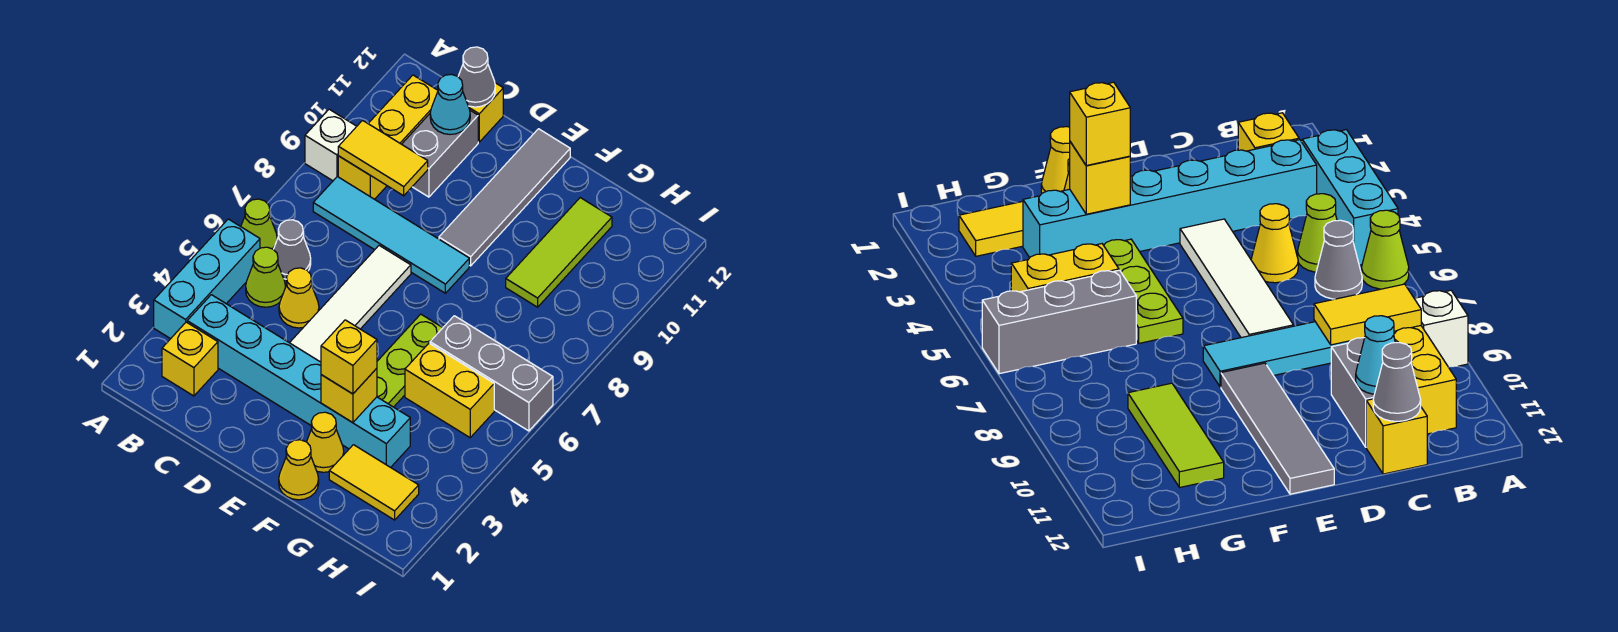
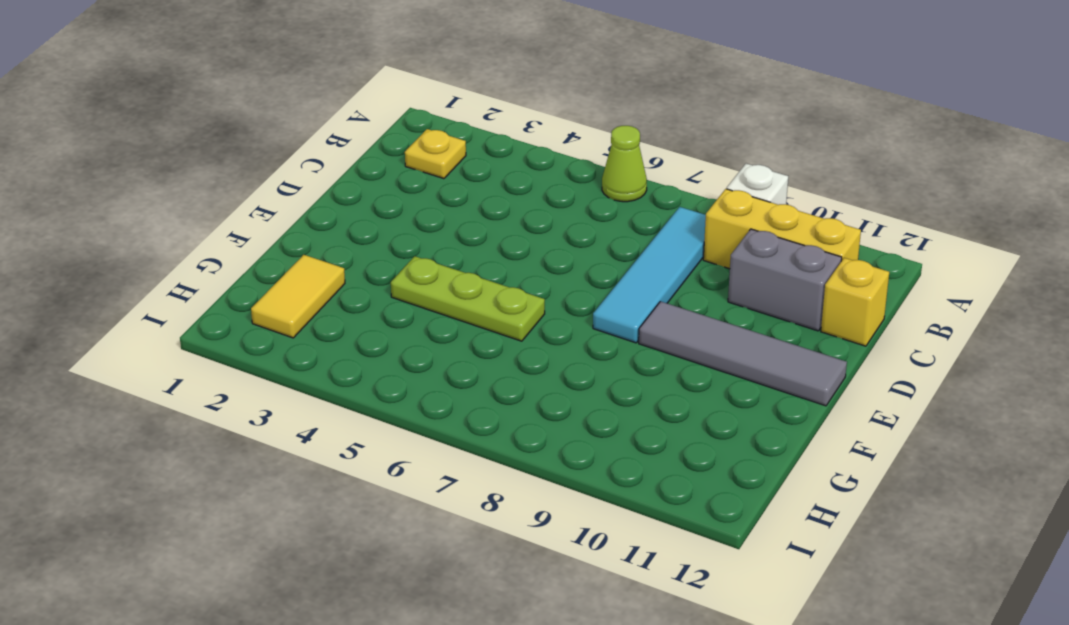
yellow 1x1 plate [405,129,466,179] -> yellow 1x1 brick [162,322,218,396]
none -> cyan 1x3 brick [154,219,260,339]
none -> cyan 1x6 brick [187,295,410,467]
none -> lime 1x1 cone [246,247,286,307]

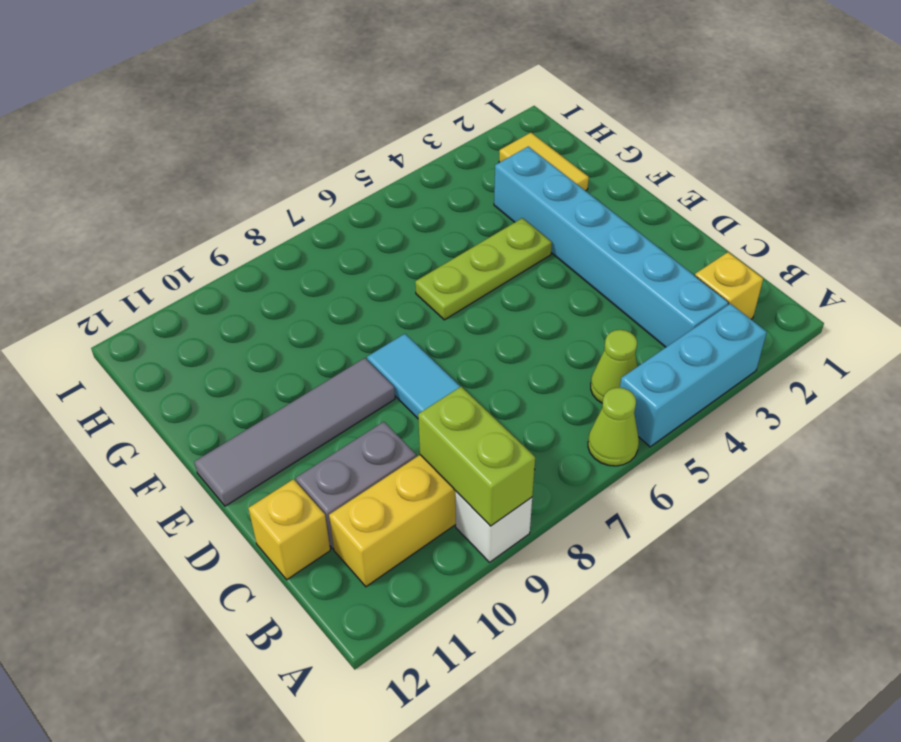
lime 1x2 brick [418,387,535,526] -> yellow 1x2 tile [338,120,428,196]
none -> grey 1x1 cone [273,220,311,279]
none -> yellow 1x1 cone [279,268,319,328]
none -> white 1x4 tile [290,246,411,362]

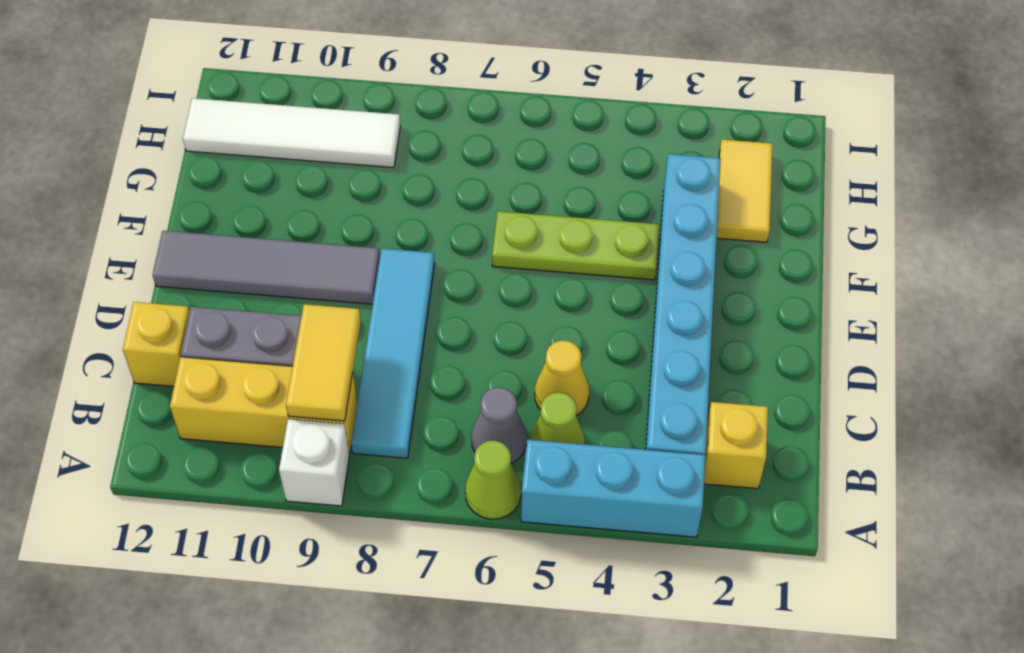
white 1x4 tile [183,98,401,168] -> white 1x4 tile moved to [290,246,411,362]
none -> yellow 1x1 cone [279,440,319,500]
none -> yellow 1x1 cone [307,412,344,472]
none -> yellow 1x2 brick [405,343,494,438]

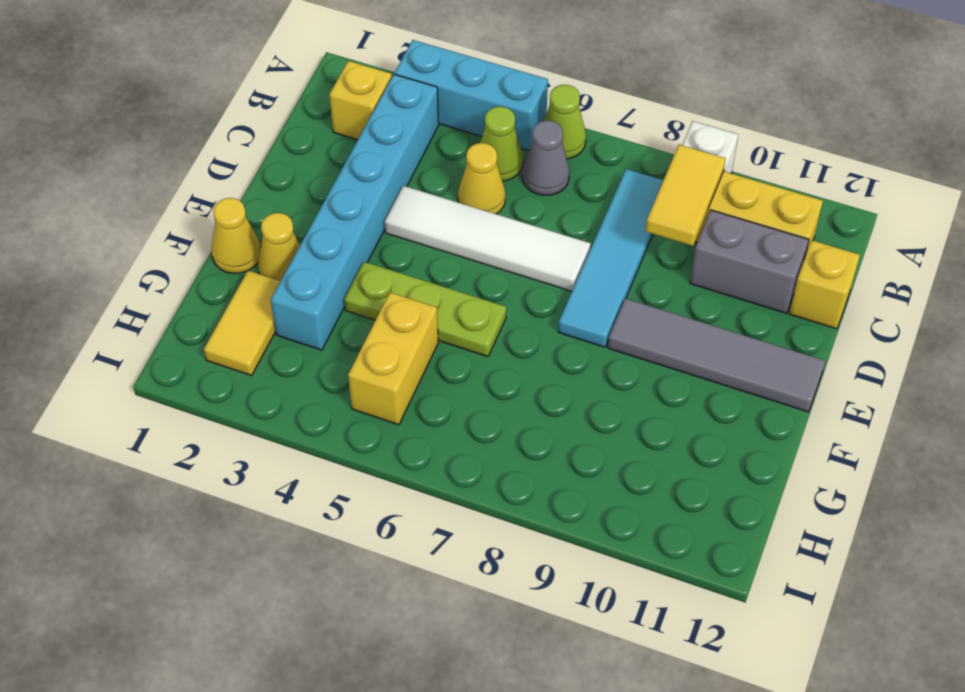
none -> grey 1x3 brick [430,316,553,431]
none -> lime 1x3 tile [506,198,612,307]
none -> cyan 1x1 cone [430,74,470,134]

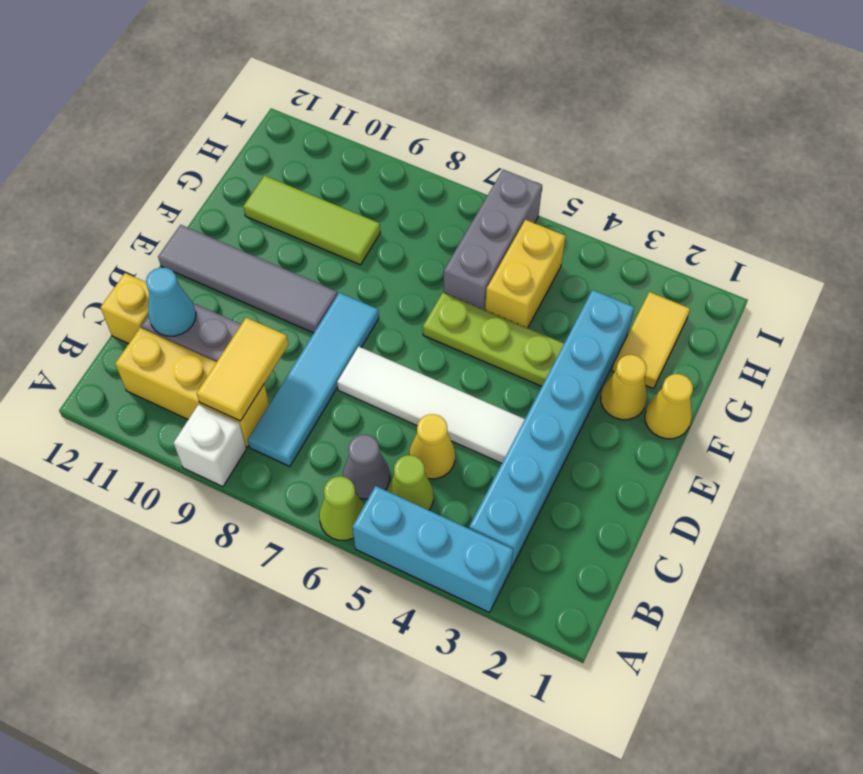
none -> yellow 1x1 brick [162,322,218,396]
none -> grey 1x1 cone [458,47,495,107]
none -> yellow 1x1 brick [321,368,377,423]

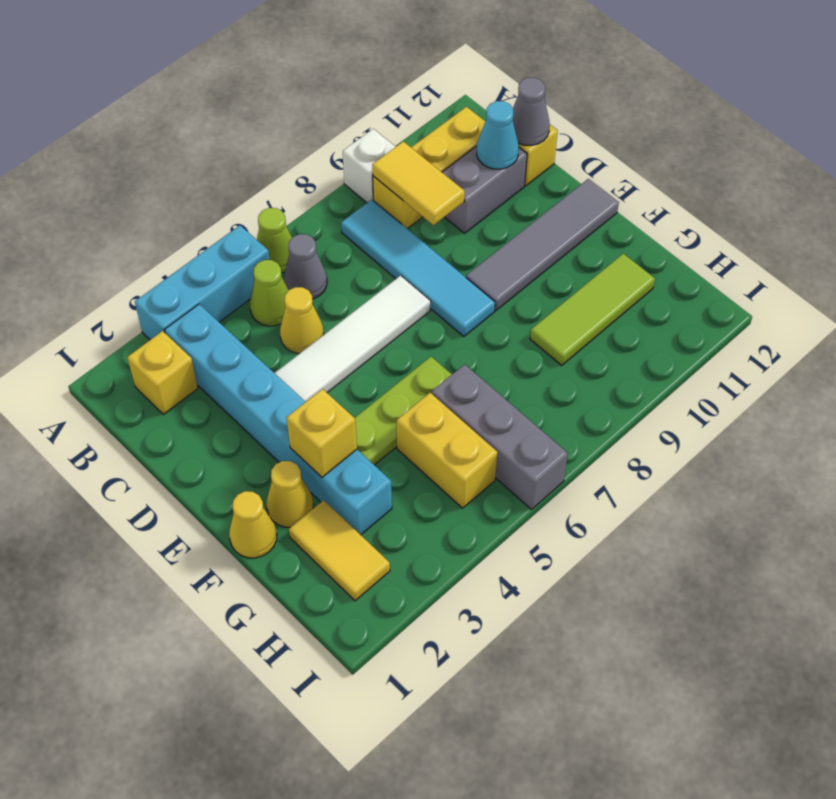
none -> yellow 1x1 brick [321,320,377,394]

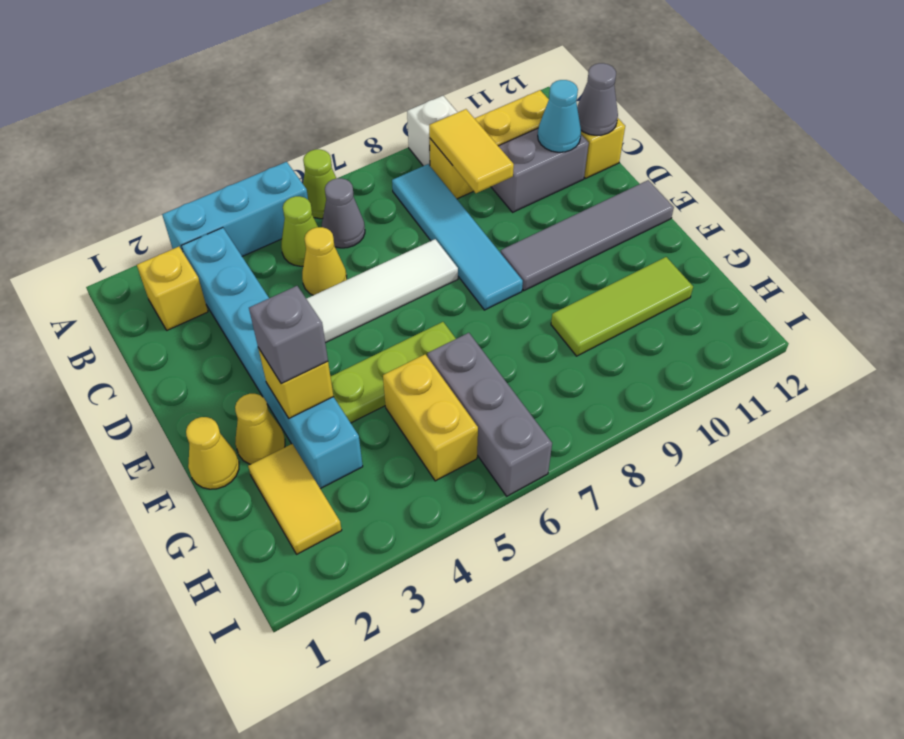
grey 1x1 brick [249,286,328,384] -> yellow 1x1 brick [321,320,377,394]

